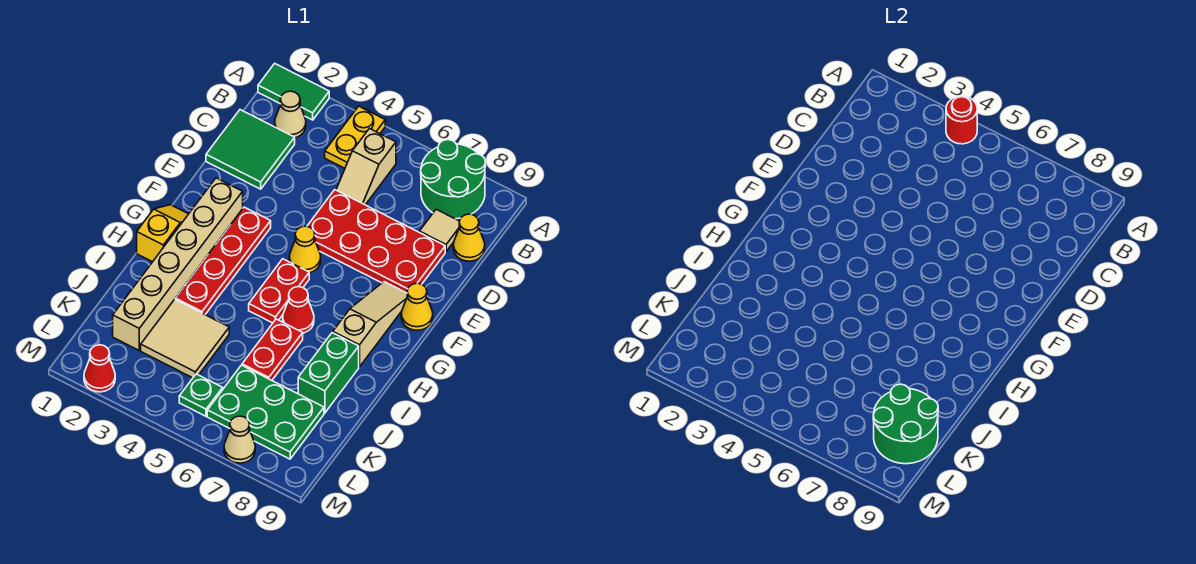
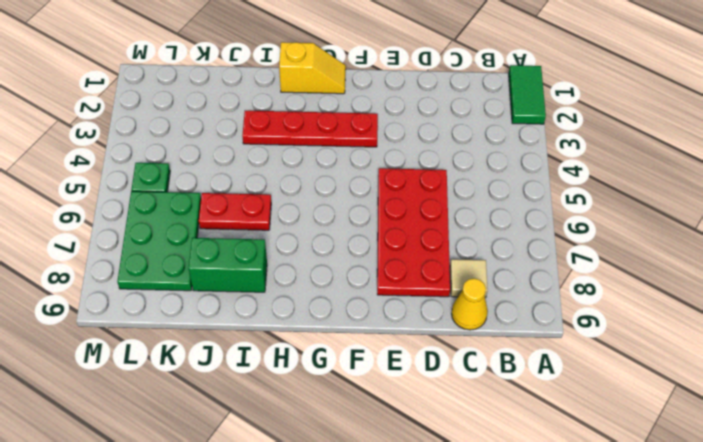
none -> yellow 1x2 plate [325,106,385,168]
none -> green 2x2 round brick [421,140,486,219]
none -> tan 1x1 cone [275,91,306,138]

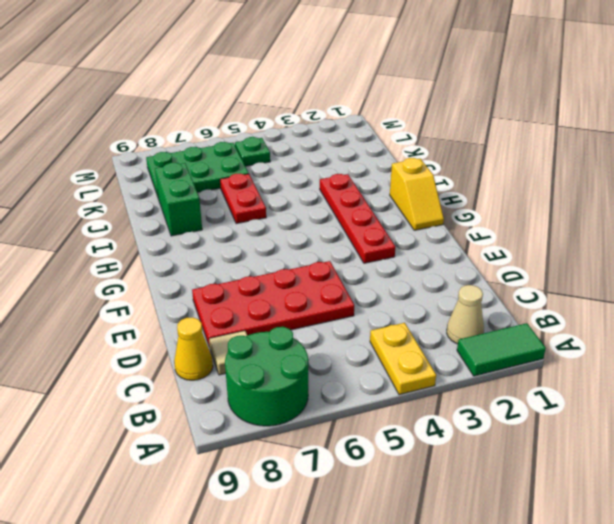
none -> tan 1x2 slope [336,129,396,205]
none -> green 2x2 tile [206,110,295,189]
none -> tan 1x6 brick [113,178,243,350]

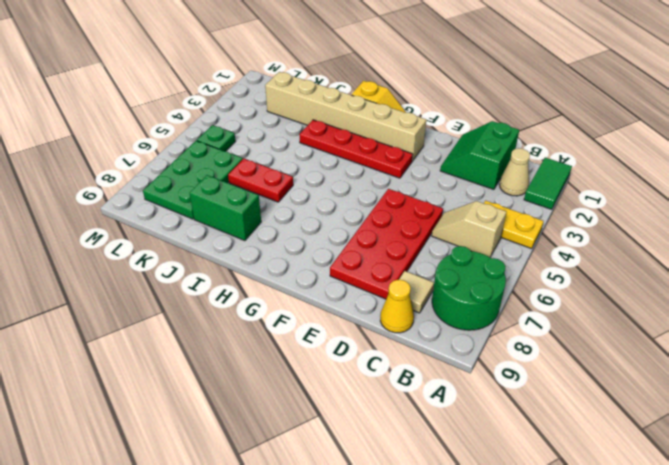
green 2x2 slope [440,121,519,189] -> green 2x2 tile [206,110,295,189]
none -> yellow 1x1 cone [289,226,321,273]
none -> tan 1x3 slope [333,282,408,367]
none -> yellow 1x1 cone [401,283,433,330]

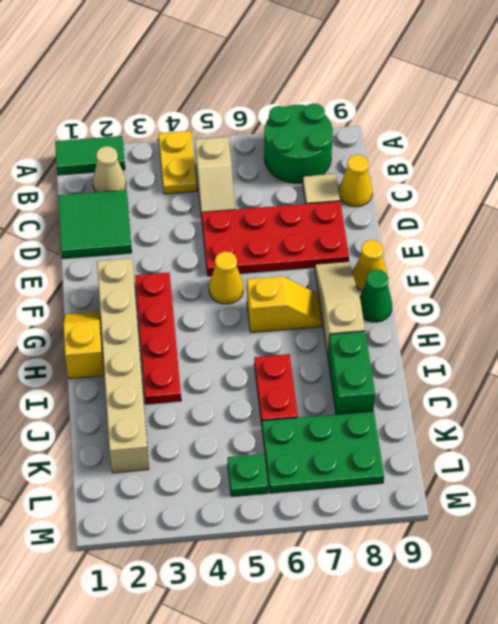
yellow 1x2 slope [247,276,322,333] -> none
green 1x1 cone [360,269,392,322] -> none
none -> red 1x2 plate [249,259,309,323]
none -> red 1x1 cone [283,287,314,333]
none -> tan 2x2 tile [141,299,229,378]

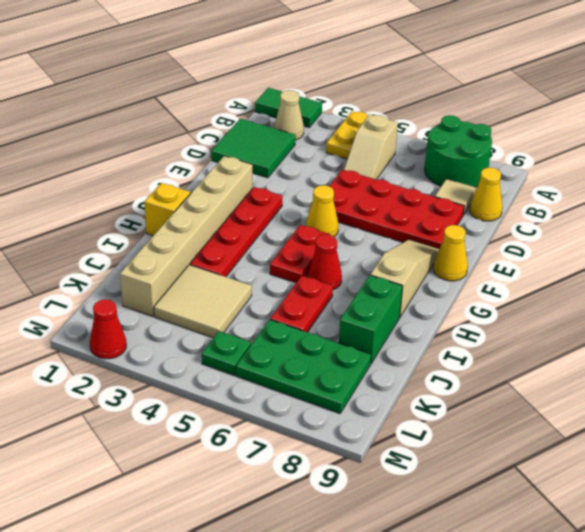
none -> tan 1x1 cone [224,416,255,463]
none -> red 1x1 round brick [946,96,977,144]
none -> green 2x2 round brick [873,384,938,464]

